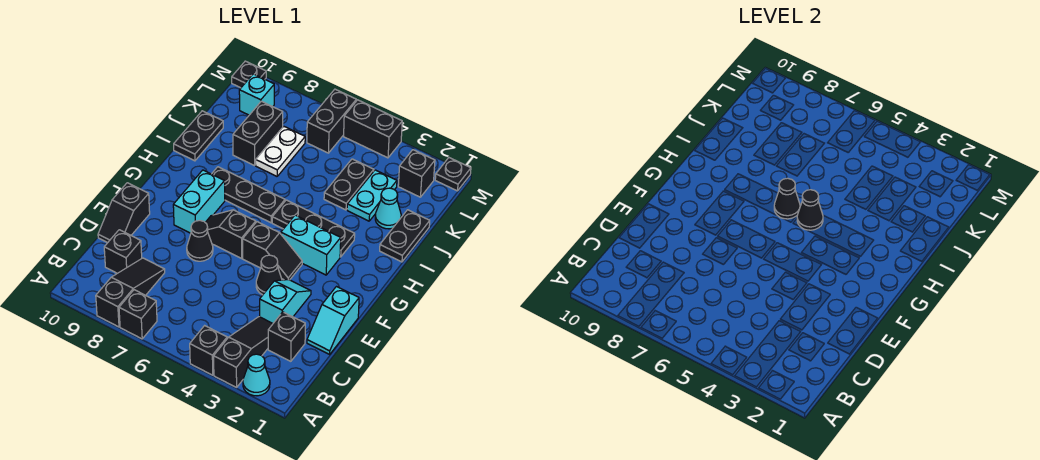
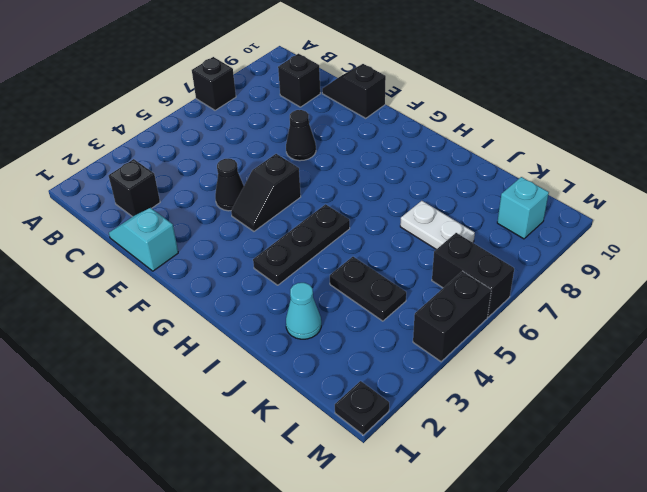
none -> cyan 1x1 cone [243,354,270,396]
none -> black 1x3 slope [214,317,273,387]
none -> black 1x1 brick [190,326,227,375]
none -> black 1x3 slope [96,258,165,327]

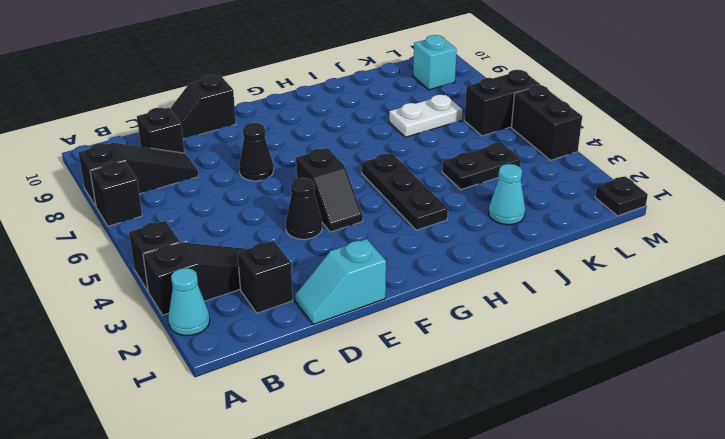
none -> cyan 1x2 slope [260,280,311,323]
none -> black 1x2 slope [205,210,256,258]
none -> cyan 1x2 brick [173,170,225,233]
none -> cyan 1x2 brick [281,215,341,275]

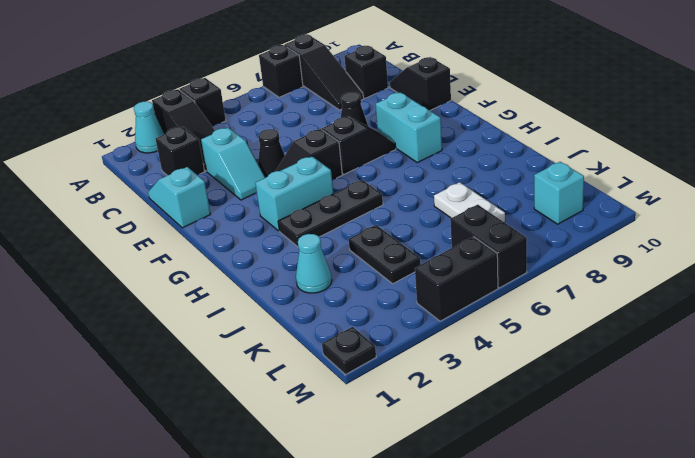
none -> black 1x3 plate [212,167,285,223]
none -> black 1x2 plate [380,210,430,262]
none -> black 1x2 plate [174,111,223,161]
none -> cyan 1x2 plate [347,170,397,221]

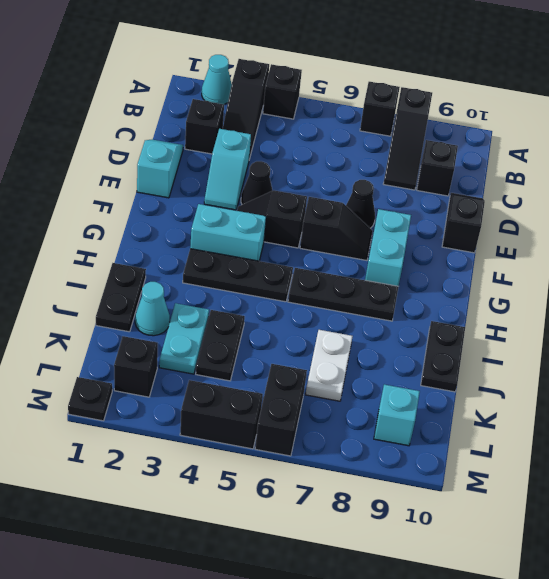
none -> black 1x2 brick [233,101,283,166]
none -> black 1x1 plate [232,61,266,88]
none -> black 1x1 cone [797,190,823,230]
none -> black 1x1 cone [774,178,800,219]

